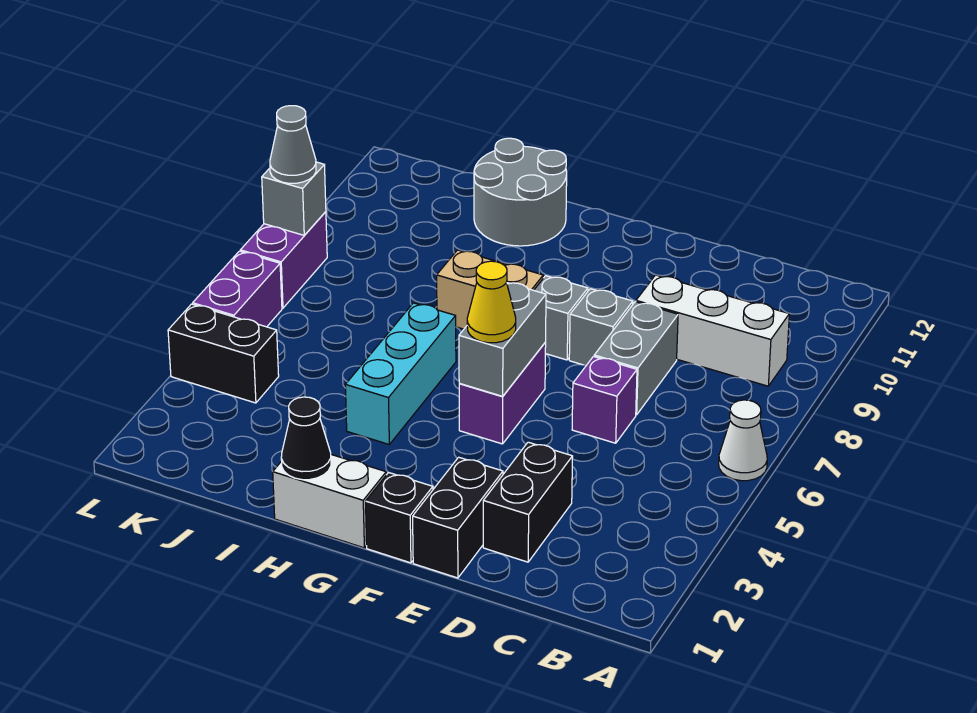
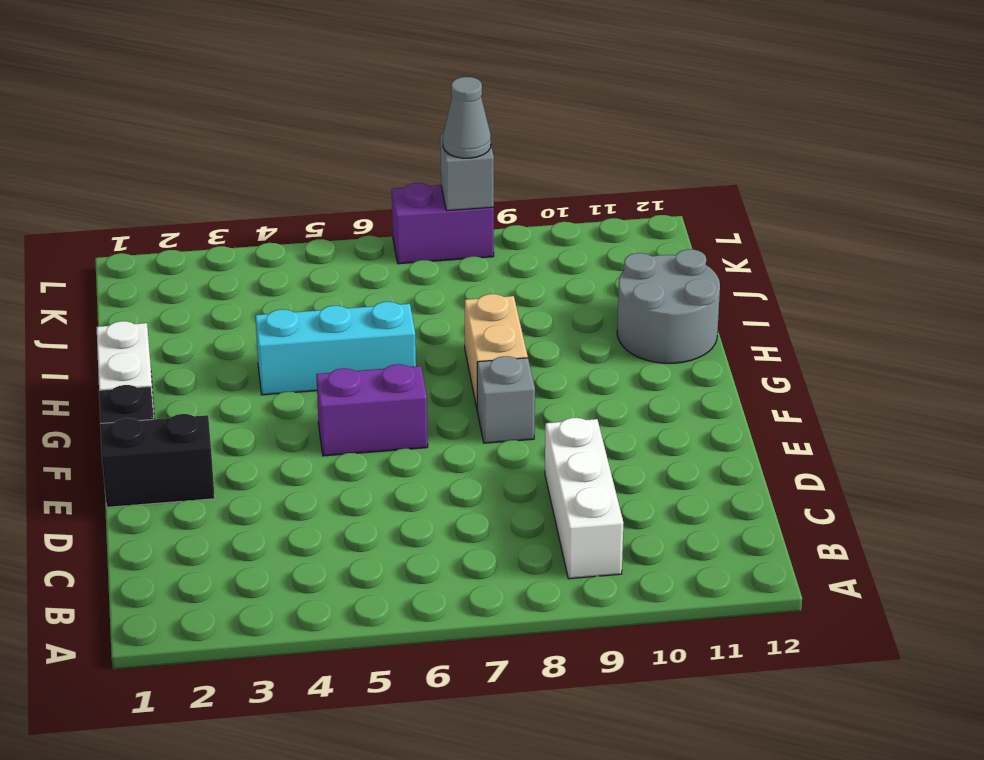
none -> white 1x1 cone [719,400,767,481]
none -> black 1x2 brick [483,442,573,562]
none -> purple 1x1 brick [572,357,637,443]

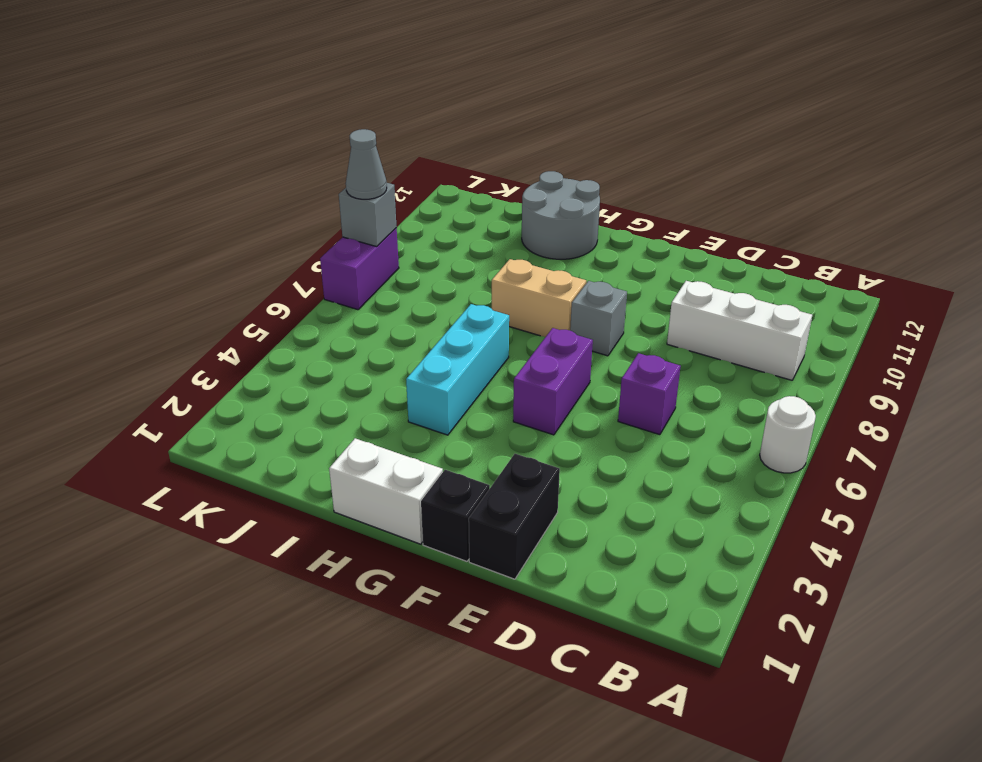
white 1x1 round brick [760,396,816,473] -> white 1x1 cone [719,400,767,481]
none -> black 1x2 brick [483,442,573,562]
none -> grey 1x2 brick [594,302,678,415]
none -> grey 1x1 brick [569,289,633,365]

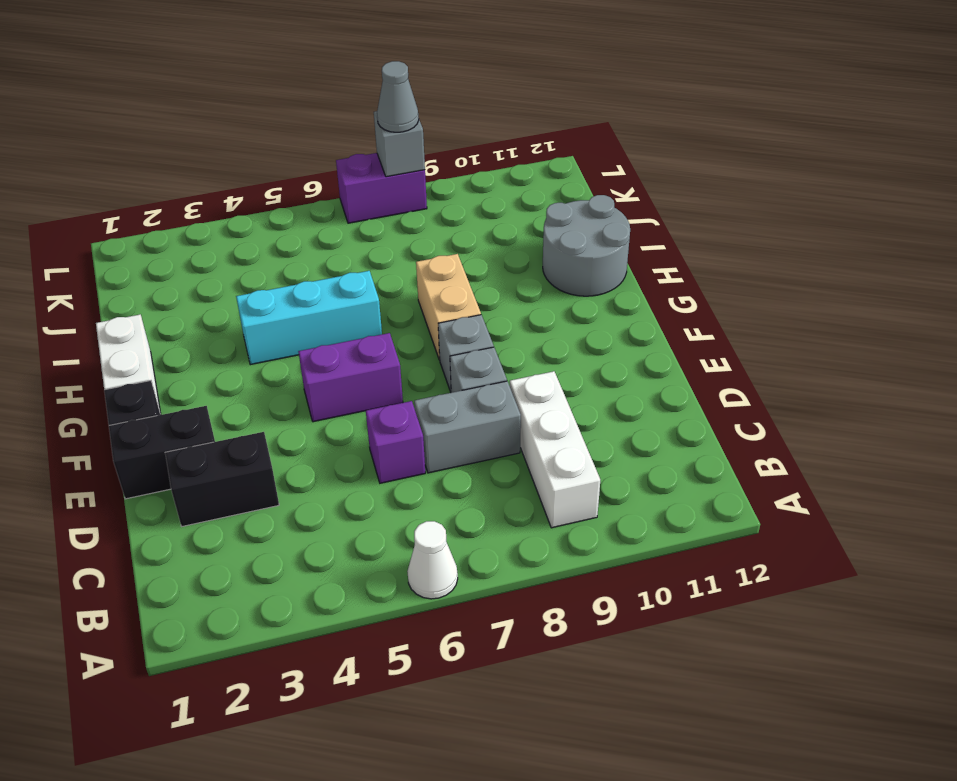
none -> black 1x2 brick [168,304,279,403]
none -> purple 1x2 brick [193,251,282,327]
none -> grey 1x2 brick [459,283,546,396]

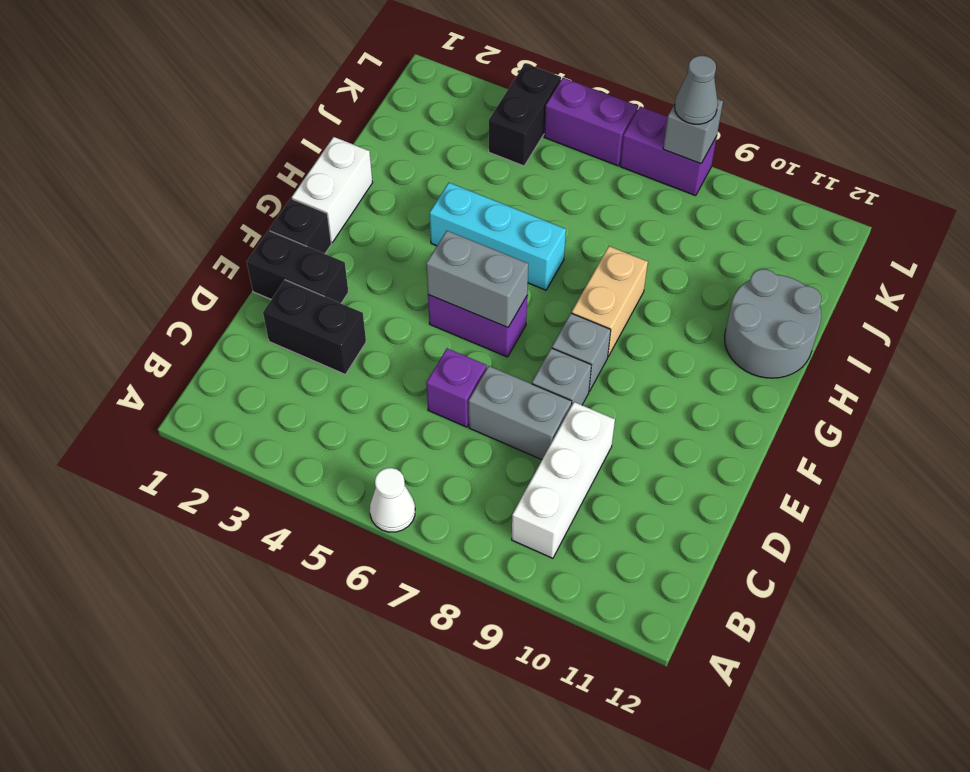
none -> black 1x1 cone [281,397,331,480]
none -> yellow 1x1 cone [467,261,516,343]

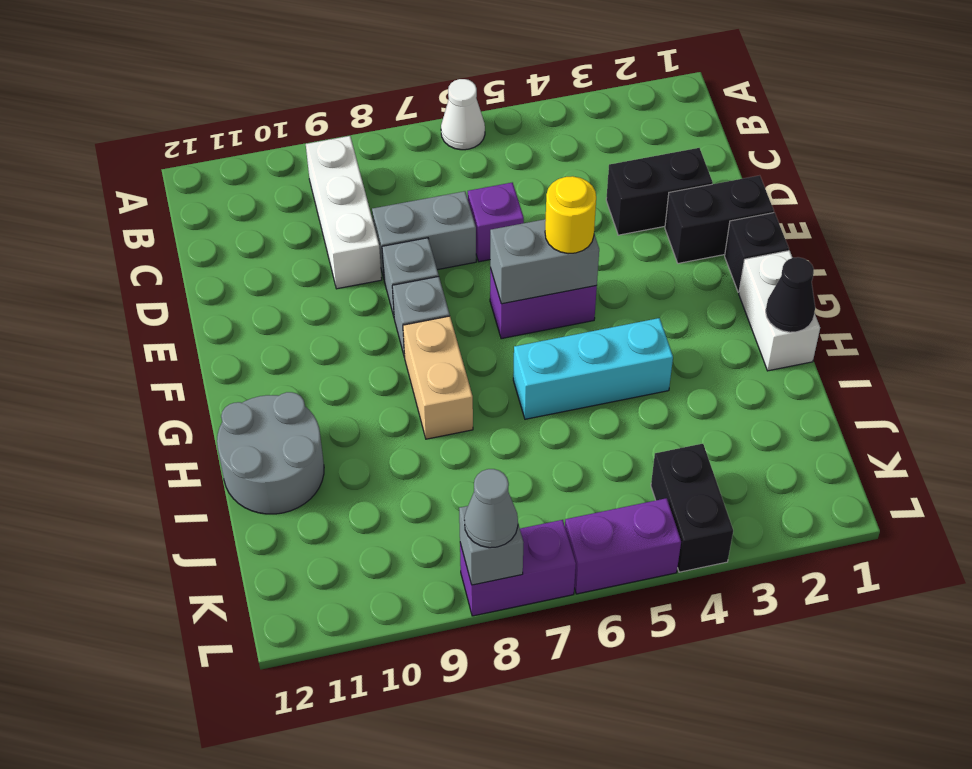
yellow 1x1 round brick [545,176,596,254] -> yellow 1x1 cone [467,261,516,343]

